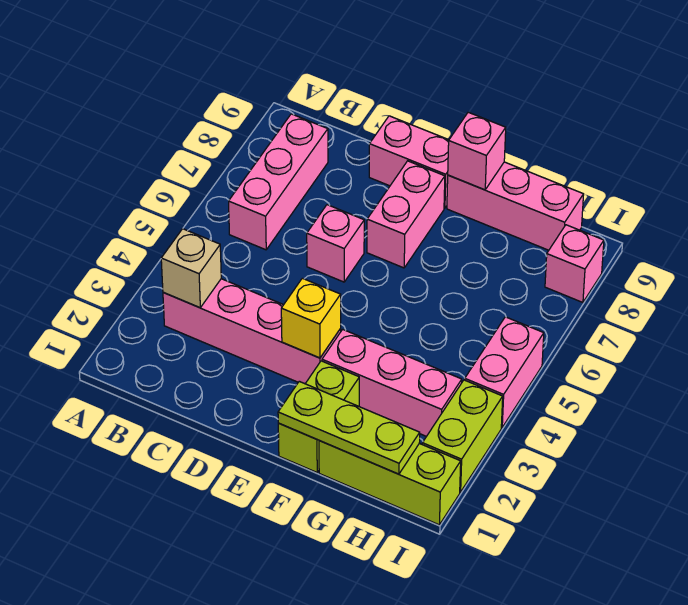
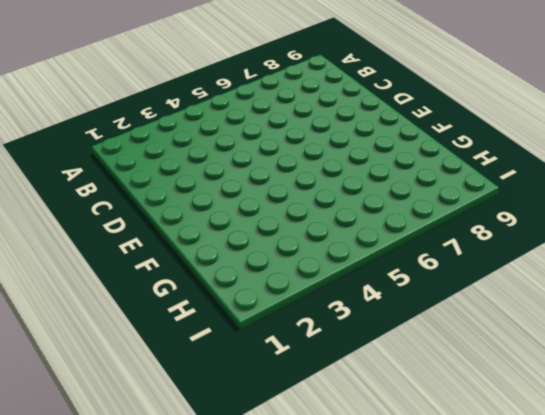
none -> pink 1x4 brick [163,279,341,384]
none -> pink 1x3 brick [229,114,328,250]
none -> pink 1x1 brick [307,205,364,282]

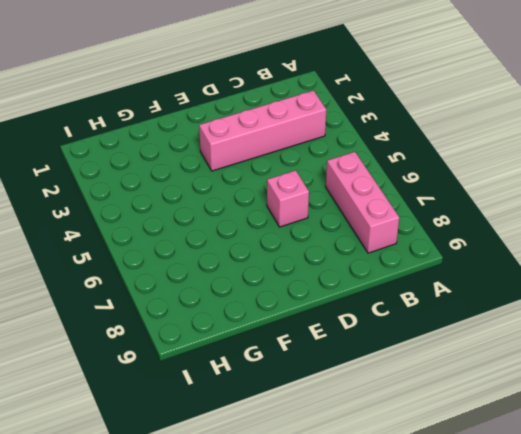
none -> pink 1x2 brick [369,116,449,208]
none -> pink 1x2 brick [367,161,445,268]
none -> lime 1x2 brick [278,361,359,472]

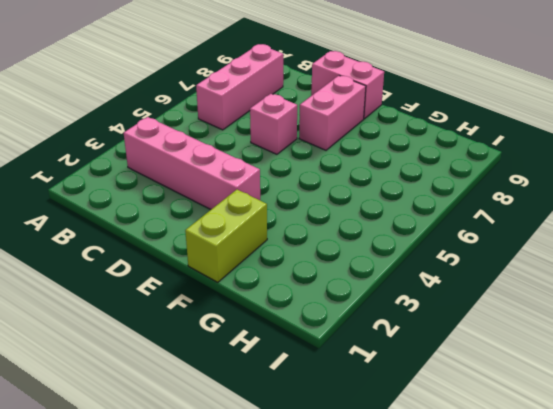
none -> pink 1x3 brick [322,329,462,436]
none -> pink 1x3 brick [447,162,584,250]
none -> lime 1x3 brick [319,441,461,525]

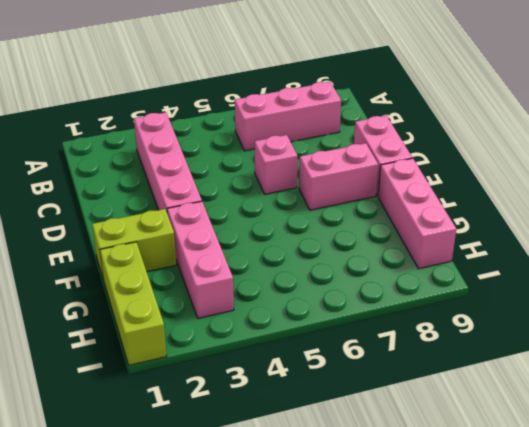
none -> lime 1x2 brick [422,380,503,492]
none -> pink 1x2 brick [465,317,544,427]
none -> pink 1x1 brick [545,225,604,302]

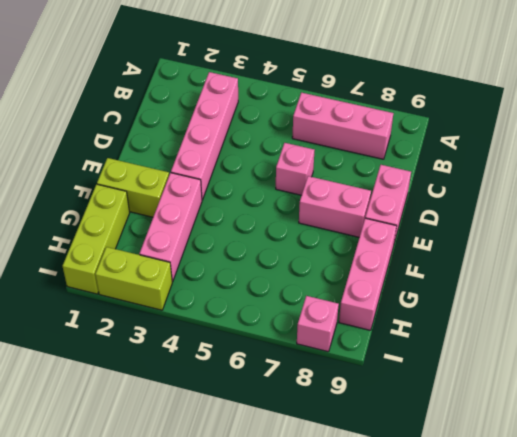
none -> pink 1x2 brick [465,317,544,427]
none -> tan 1x1 brick [161,229,221,308]
none -> yellow 1x1 brick [281,278,341,358]

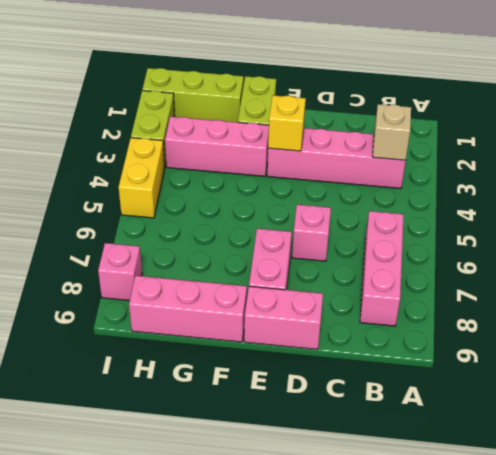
yellow 1x2 brick [119,138,165,218] -> pink 1x2 brick [465,317,544,427]
none -> lime 1x3 plate [278,381,420,474]
none -> pink 1x1 brick [448,112,506,190]

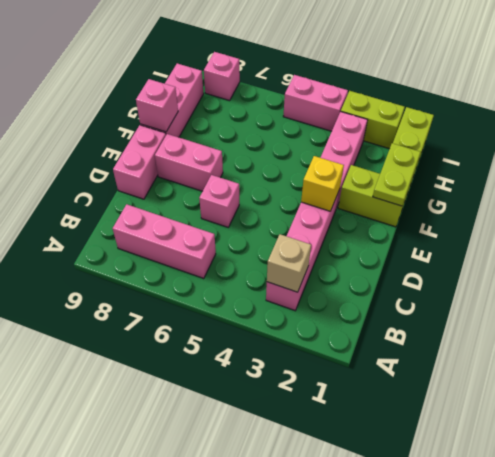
lime 1x2 plate [373,143,421,206] -> lime 1x3 plate [278,381,420,474]

